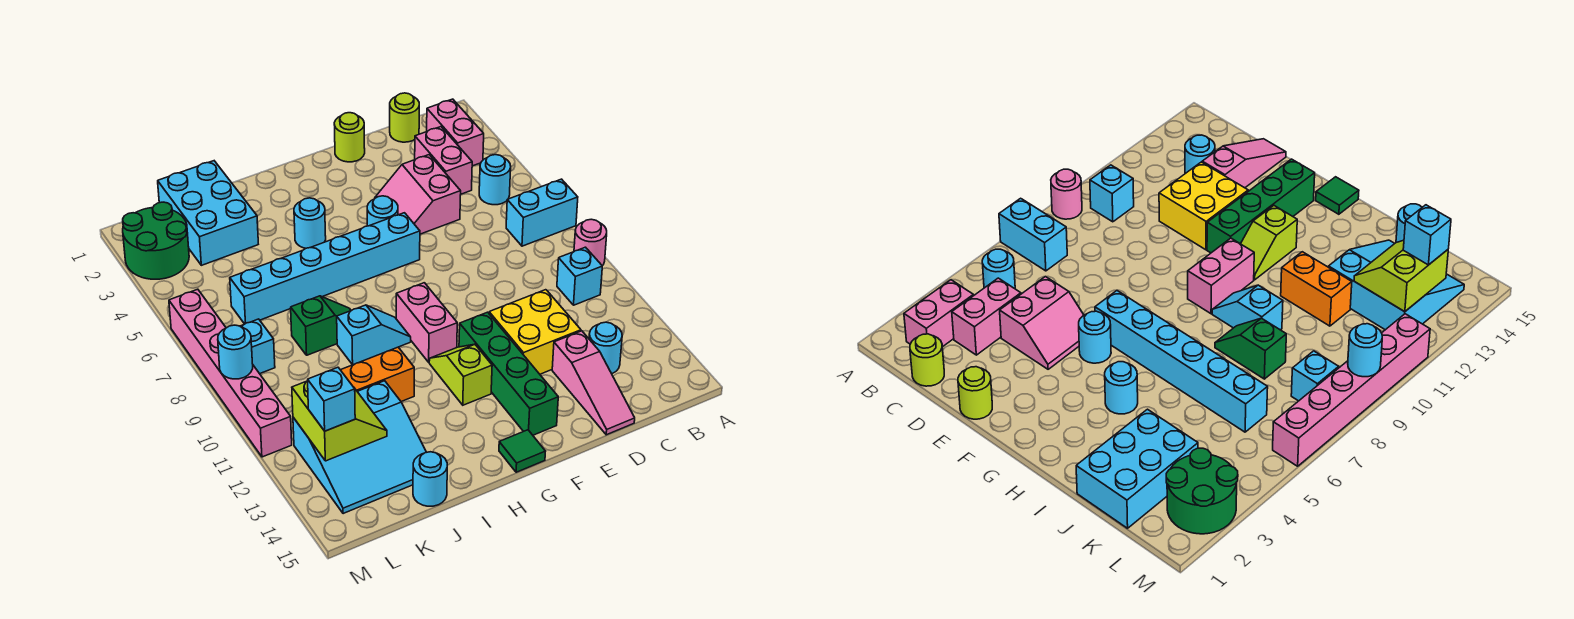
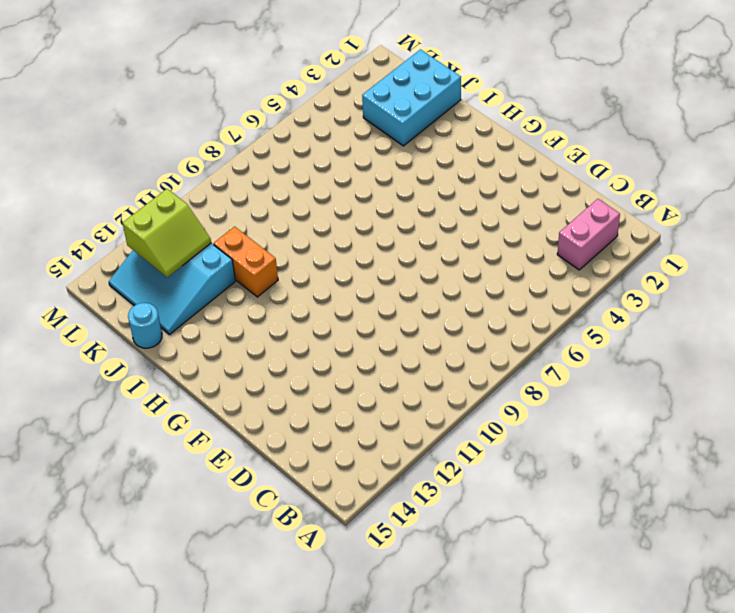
none -> cyan 1x2 brick [506,179,578,246]
none -> pink 1x1 round brick [574,219,607,266]
none -> cyan 1x1 round brick [479,155,511,205]
none -> cyan 1x1 brick [557,247,602,305]

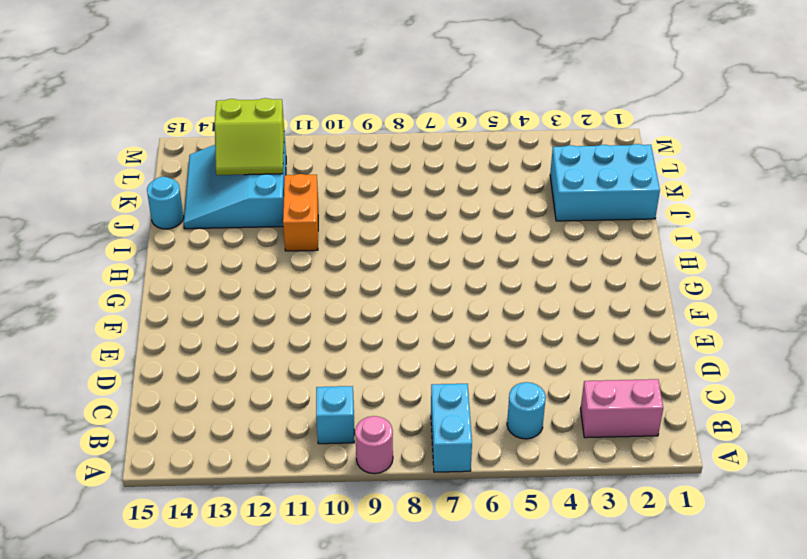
none -> lime 1x1 round brick [390,93,419,142]
none -> pink 1x2 brick [415,127,472,194]
none -> cyan 1x1 round brick [589,322,622,374]
none -> pink 2x2 slope [375,155,461,234]

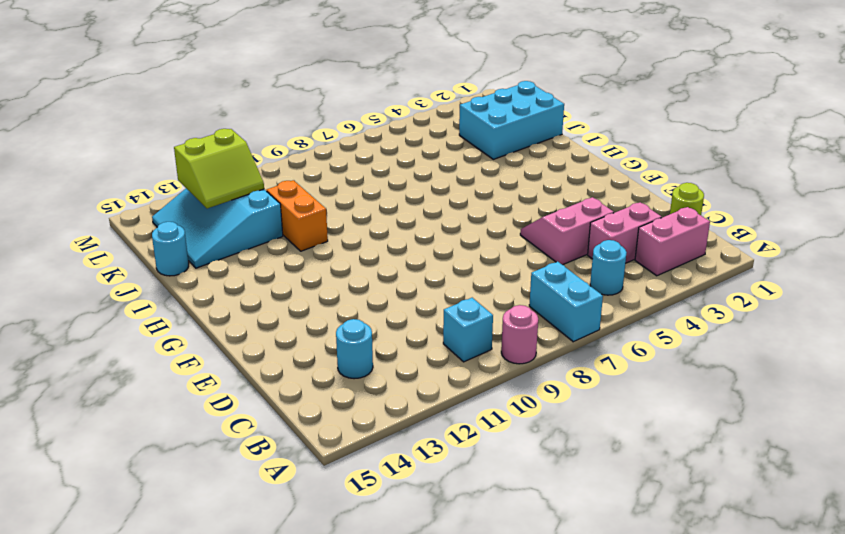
none -> yellow 2x2 brick [489,290,581,374]
none -> pink 1x3 slope [552,331,635,435]
none -> lime 1x1 round brick [334,113,365,162]
none -> cyan 1x1 round brick [367,196,398,226]

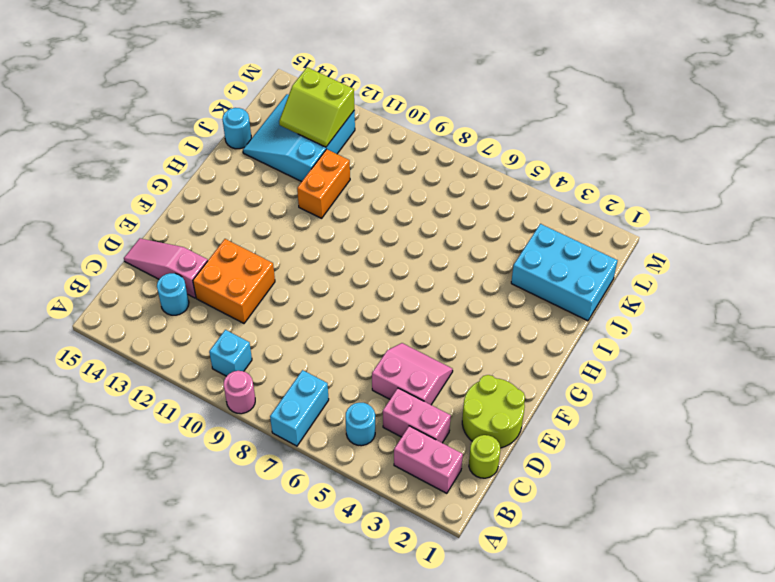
lime 2x2 round brick [462,375,525,448] -> lime 1x1 round brick [334,113,365,162]
orange 2x2 brick [193,239,275,323] -> yellow 2x2 brick [489,290,581,374]
none -> cyan 1x1 round brick [367,196,398,226]
none -> cyan 1x6 brick [230,213,420,324]
none -> green 1x4 brick [459,312,558,435]
none -> pink 1x2 brick [396,283,457,362]

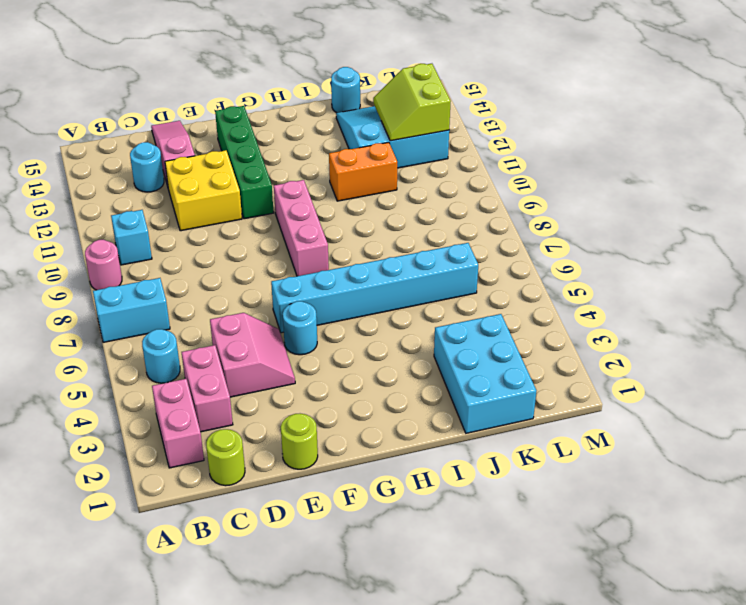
pink 1x3 brick [274,180,329,276] -> pink 1x2 brick [396,283,457,362]
none -> lime 1x2 slope [429,344,492,405]
none -> green 1x1 tile [499,430,546,472]
none -> cyan 1x1 round brick [294,198,326,248]
none -> cyan 1x2 slope [337,305,411,365]

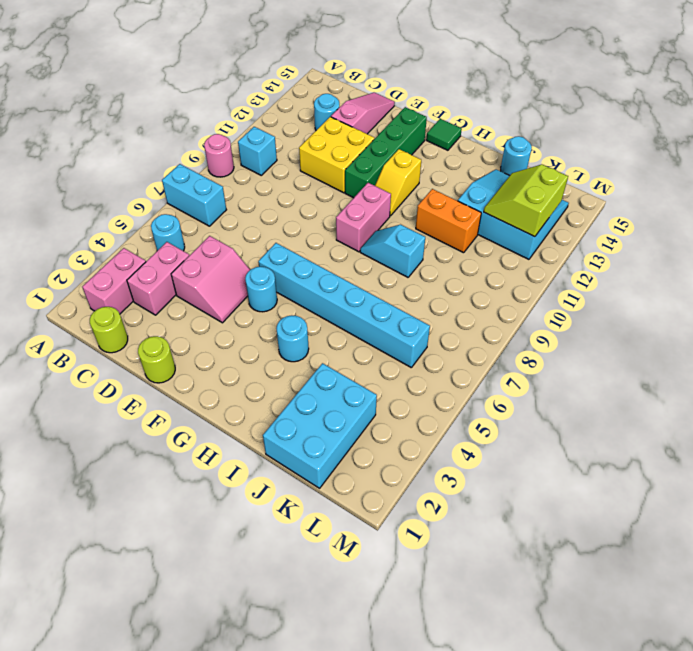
yellow 1x2 slope [375,149,421,216] -> lime 1x2 slope [429,344,492,405]
none -> green 1x2 slope [291,296,351,355]
none -> green 2x2 round brick [123,202,189,279]
none -> cyan 1x1 brick [240,319,275,374]
none -> pink 1x6 brick [169,289,292,457]

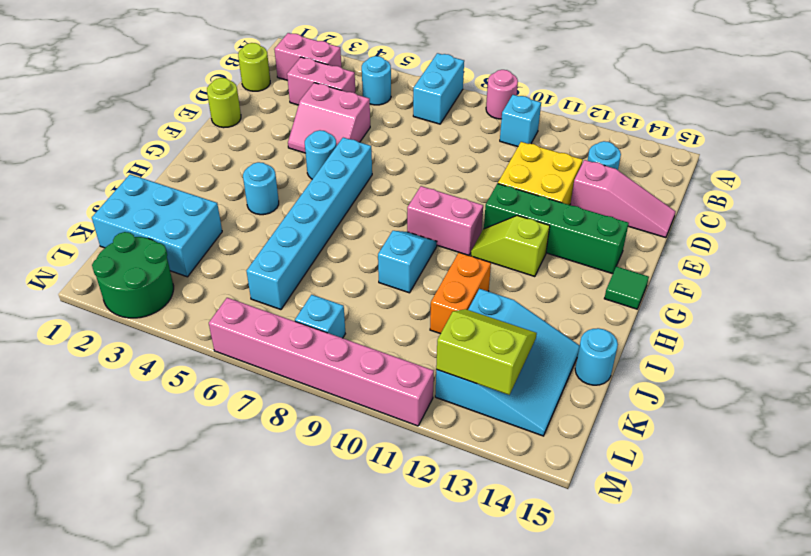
none -> green 1x2 slope [291,296,351,355]
none -> cyan 1x1 round brick [218,325,253,379]
none -> cyan 1x1 brick [308,367,355,431]

